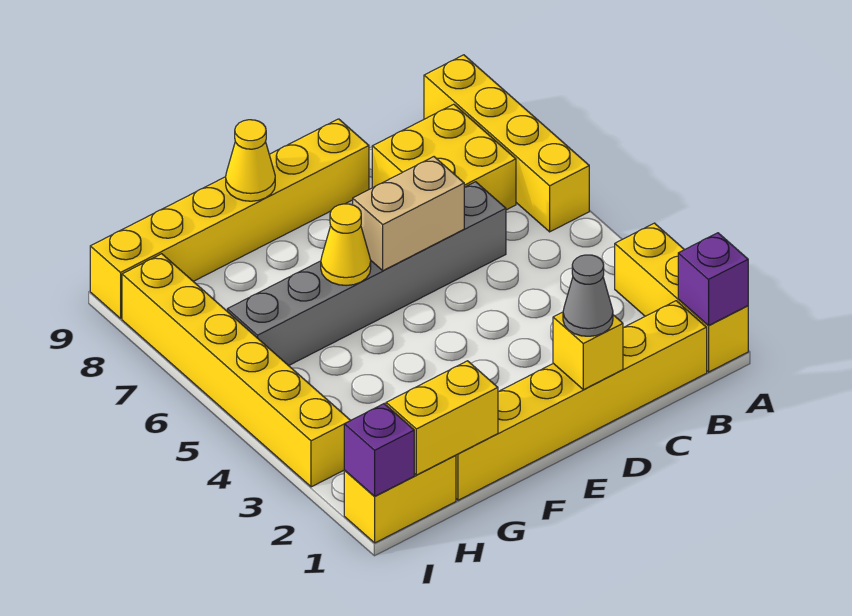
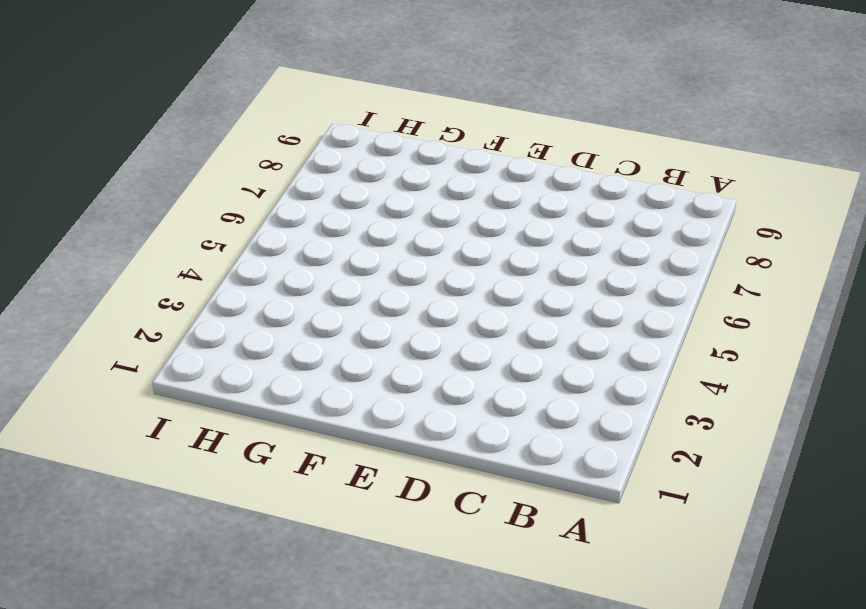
none -> yellow 1x3 brick [615,223,748,372]
none -> yellow 1x4 brick [424,55,589,232]
none -> yellow 1x6 brick [456,301,707,500]

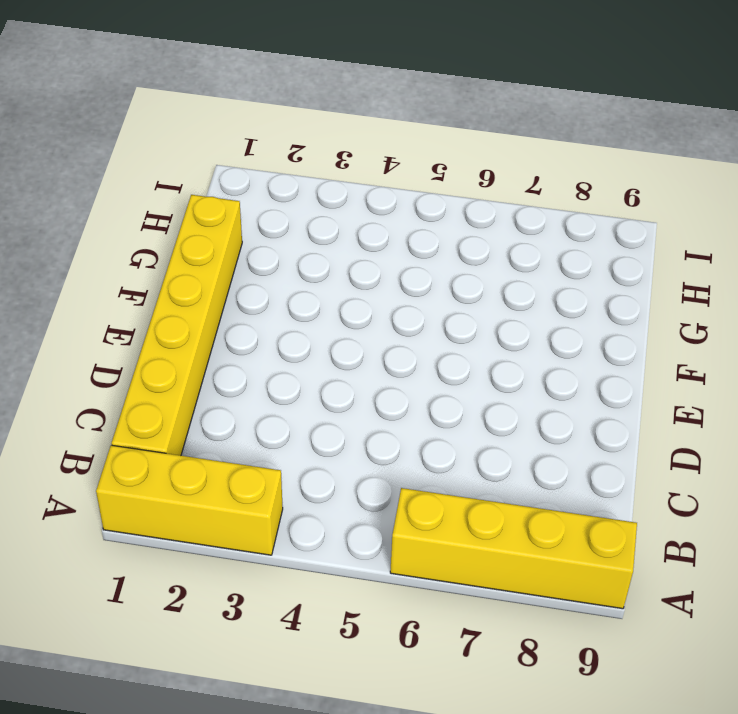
none -> yellow 2x2 brick [372,104,516,210]
none -> grey 1x6 brick [227,182,506,366]
none -> yellow 1x6 brick [90,119,369,318]

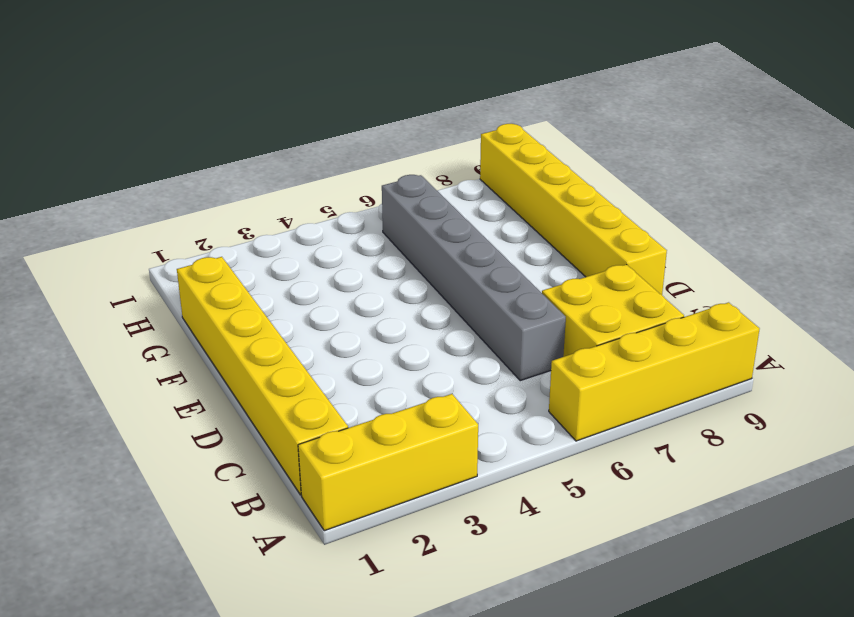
none -> yellow 1x2 brick [344,455,456,543]
none -> yellow 1x6 brick [122,254,351,487]
none -> purple 1x1 brick [678,233,748,325]

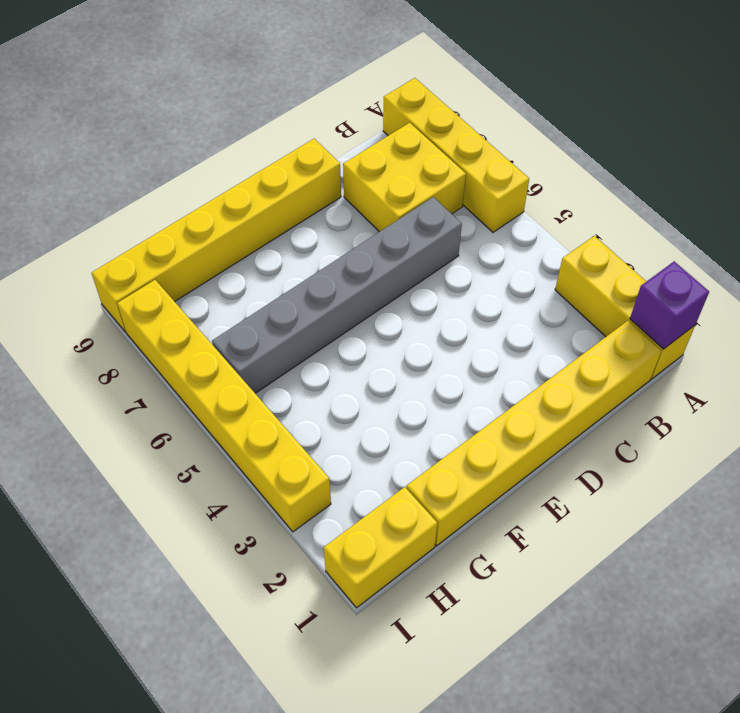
none -> yellow 1x1 brick [553,312,623,390]
none -> tan 1x2 brick [353,157,464,271]
none -> yellow 1x1 cone [321,204,371,286]

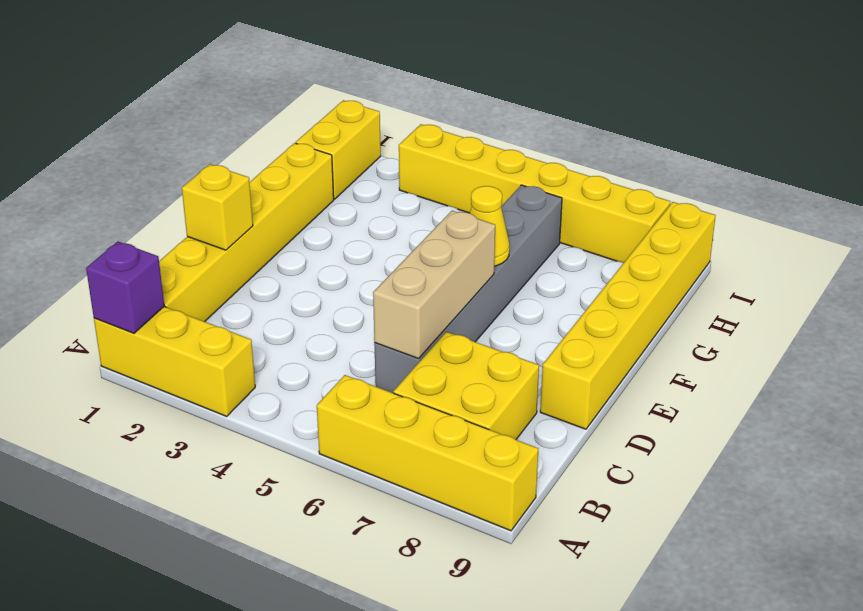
tan 1x3 brick [373,211,495,359] -> tan 1x2 brick [353,157,464,271]
none -> yellow 1x1 cone [226,120,275,201]
none -> yellow 1x2 brick [386,361,498,475]
none -> purple 1x1 brick [344,404,414,496]

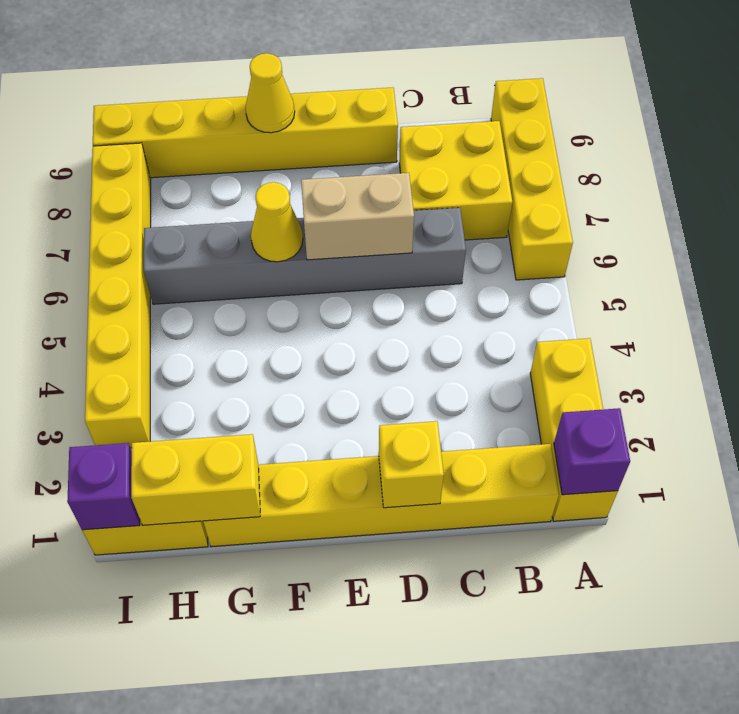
none -> grey 1x1 cone [563,255,613,336]

